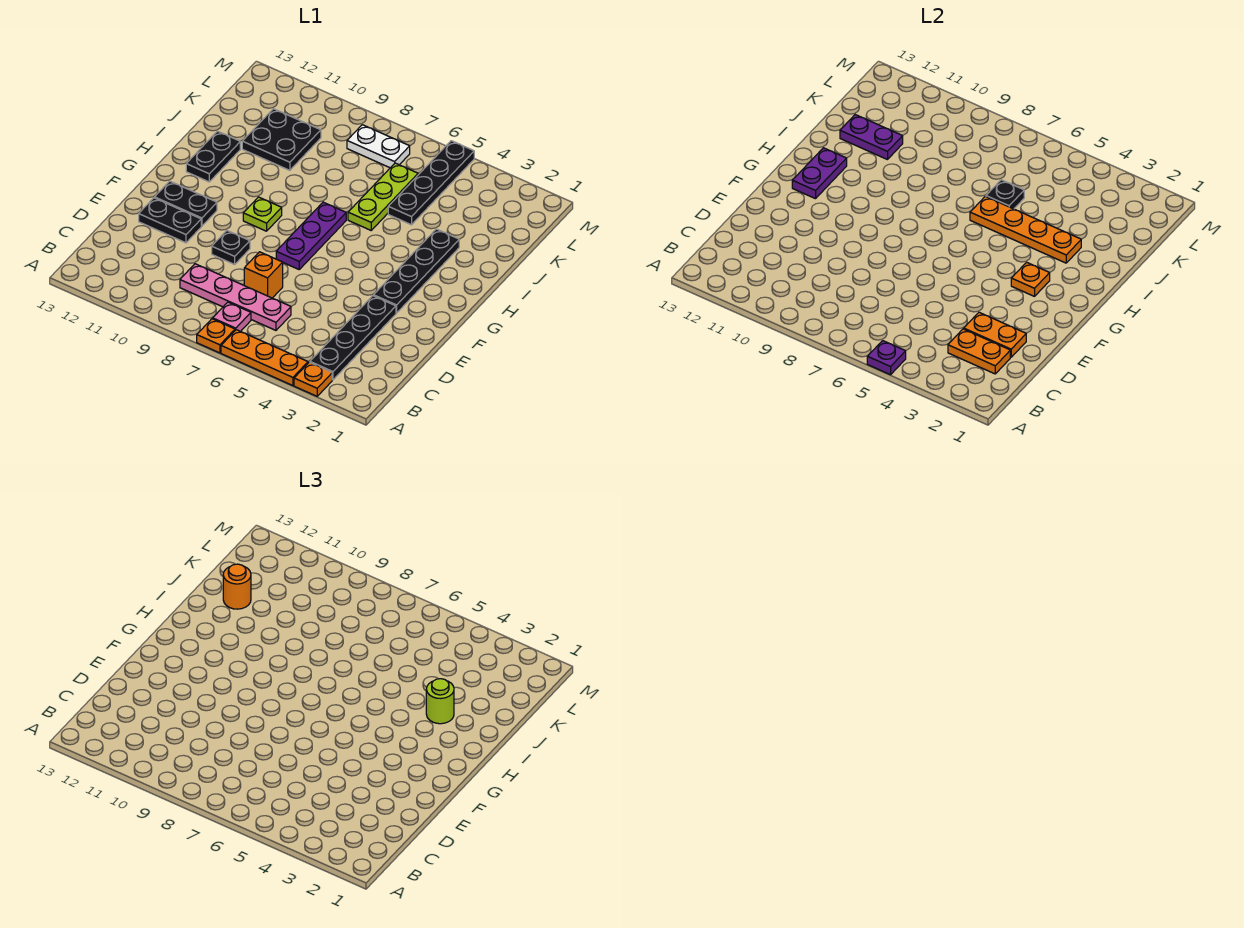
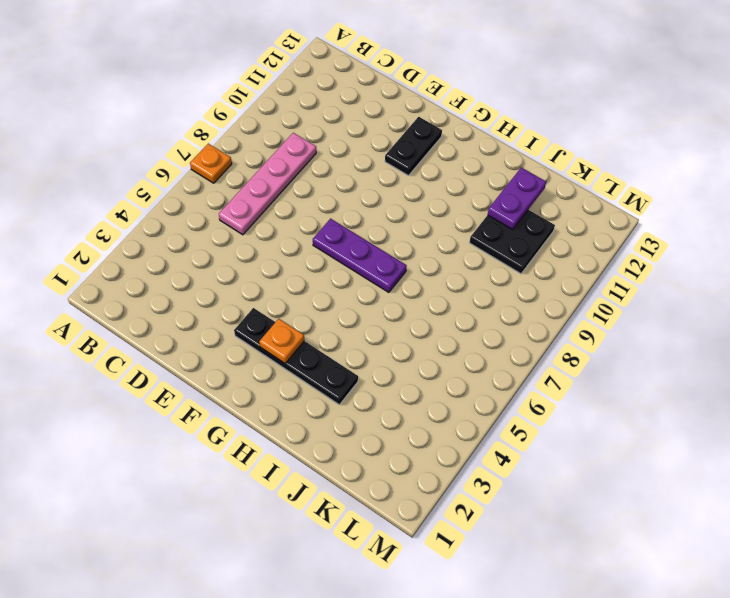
none -> orange 1x1 plate [294,362,332,396]
none -> orange 1x3 plate [221,330,308,386]
none -> black 1x4 plate [310,296,396,380]

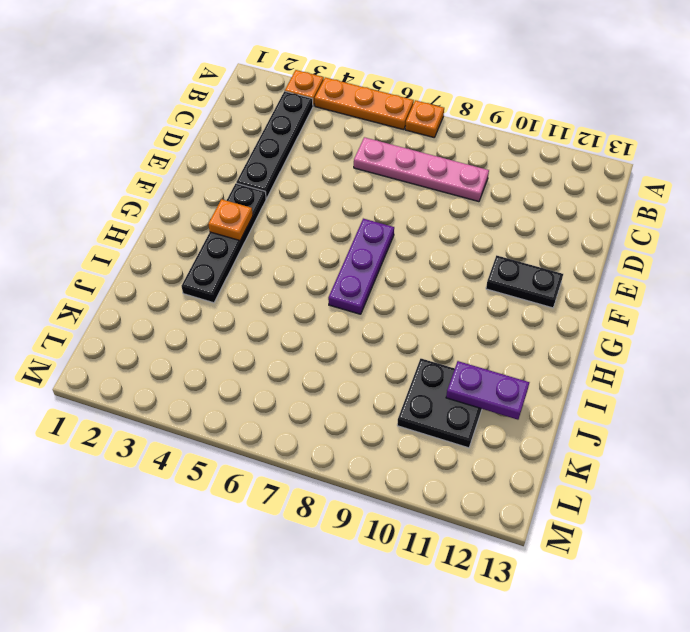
none -> pink 1x1 plate [213,302,251,331]
none -> orange 1x1 brick [244,252,283,298]
none -> black 1x1 plate [212,231,250,264]

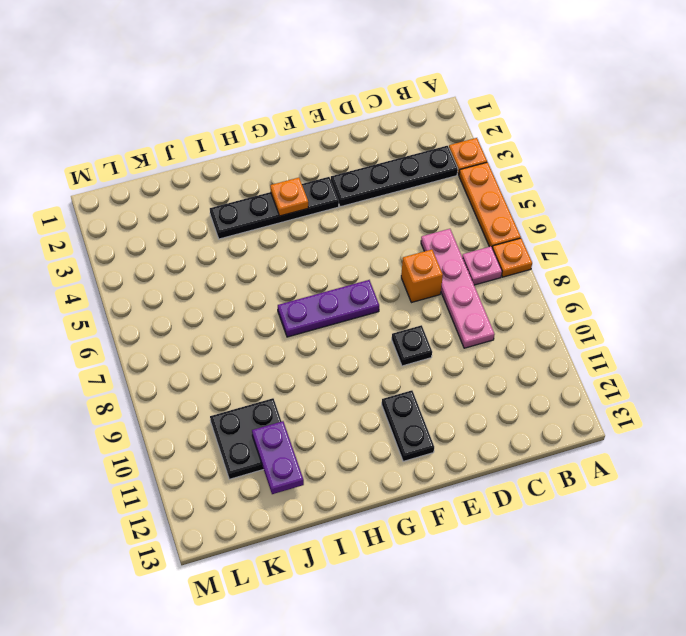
none -> black 1x2 plate [139,198,201,243]
none -> lime 1x1 plate [243,197,282,231]
none -> black 1x2 plate [186,131,240,182]

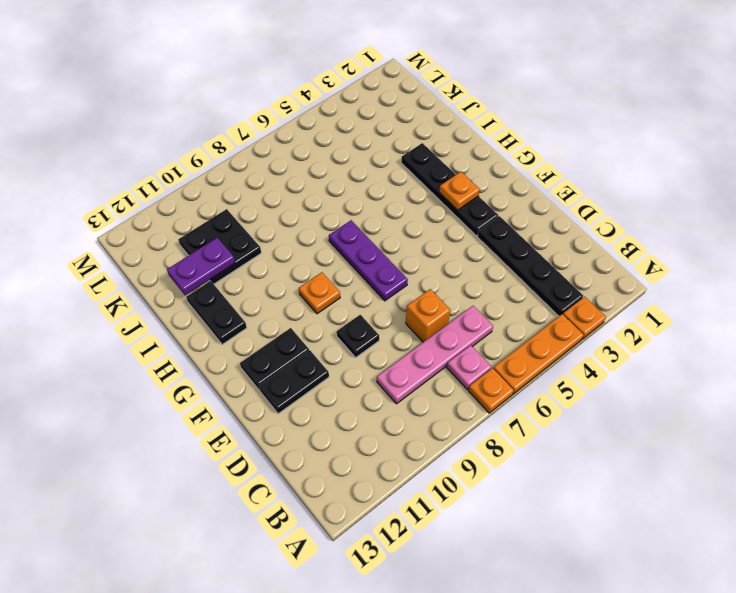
orange 1x1 plate [299,272,340,314] -> lime 1x1 plate [243,197,282,231]
none -> lime 1x3 plate [348,163,418,230]
none -> black 1x4 plate [388,141,474,225]
none -> white 1x2 plate [347,125,410,168]

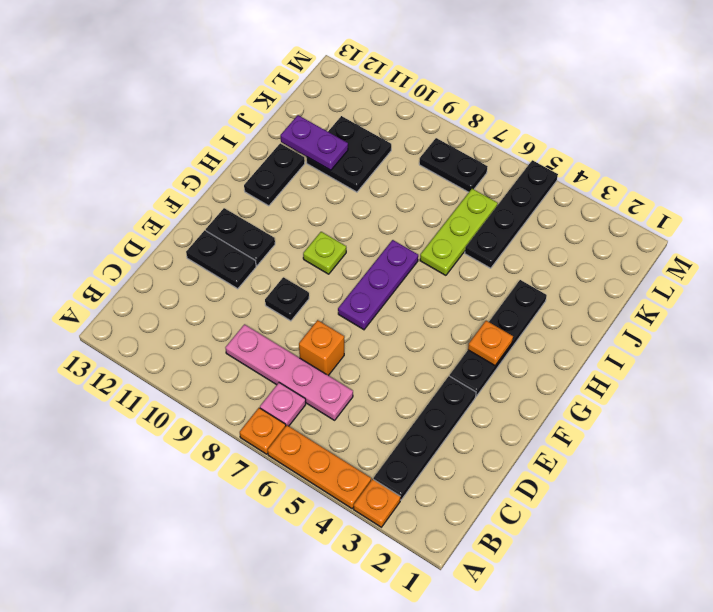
black 1x2 plate [419,138,488,192] -> white 1x2 plate [347,125,410,168]
none -> purple 1x1 plate [867,341,906,375]
none -> orange 1x2 plate [948,329,1010,374]
none -> orange 1x2 plate [964,312,1026,357]

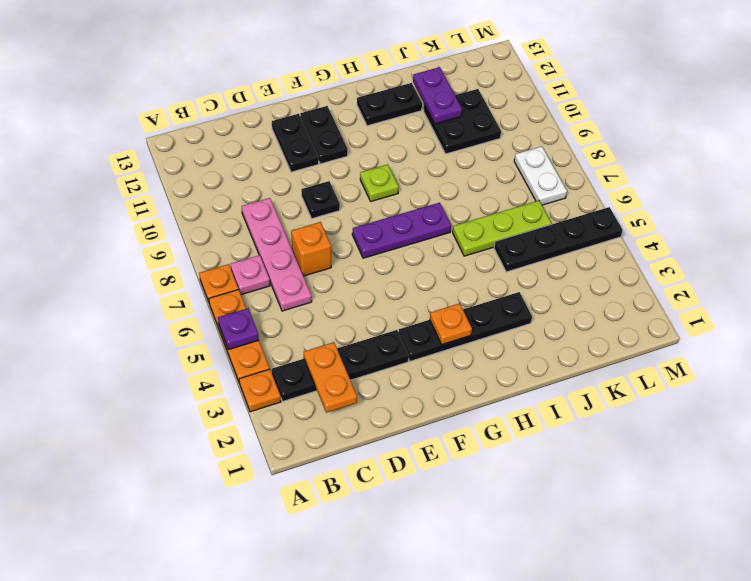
none -> orange 1x2 plate [964,312,1026,357]
none -> purple 1x2 plate [792,148,847,199]
none -> orange 1x4 plate [970,196,1081,263]

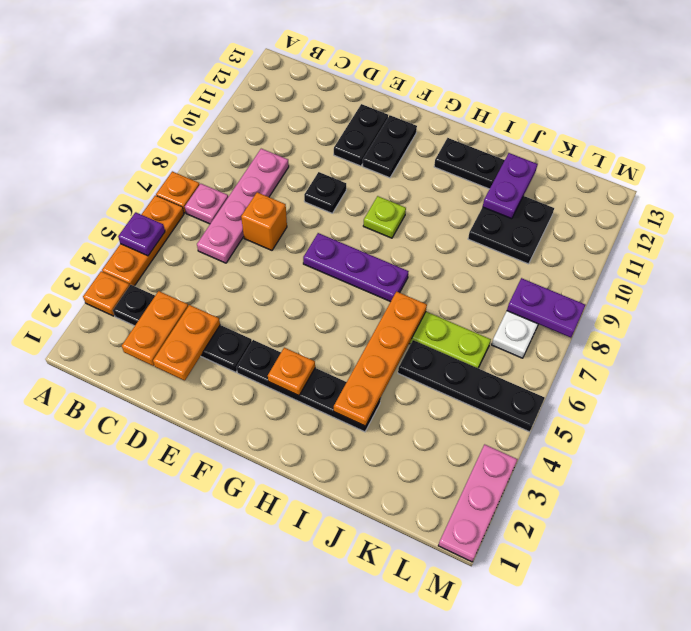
purple 1x2 plate [507,278,585,338] -> purple 1x2 plate moved to [792,148,847,199]
pink 1x3 plate [438,444,518,562] -> none
none -> black 1x1 plate [986,180,1024,209]
none -> lime 1x1 round brick [426,679,454,724]
none -> orange 1x1 round brick [223,564,251,609]

